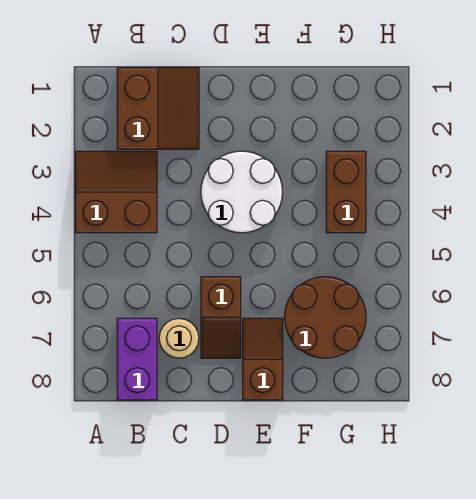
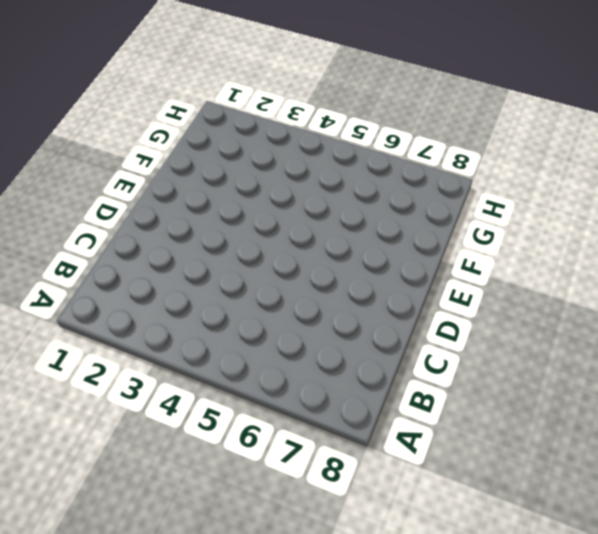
none -> brown 2x2 slope [75,151,157,233]
none -> brown 2x2 slope [117,68,199,149]

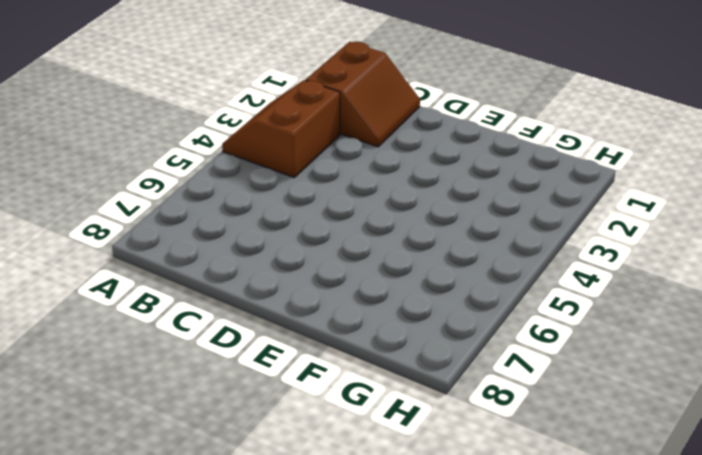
brown 2x2 slope [222,80,340,177] -> brown 2x2 slope turned to [75,151,157,233]
none -> purple 1x2 brick [117,318,157,400]
none -> tan 1x1 round brick [159,318,199,358]

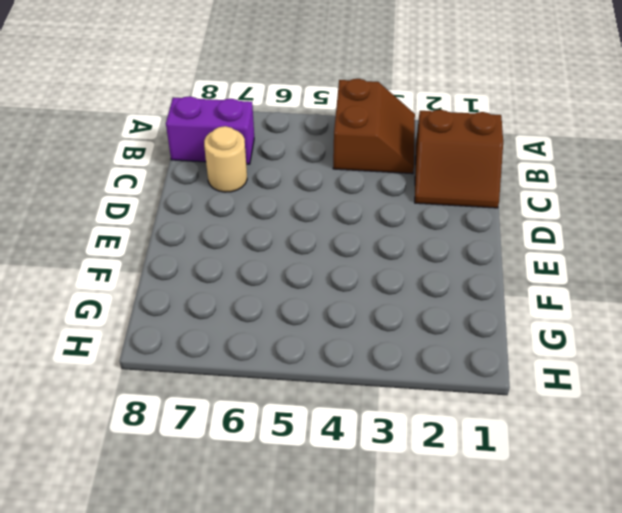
none -> white 2x2 round brick [201,151,282,233]
none -> brown 1x2 slope [201,277,241,358]

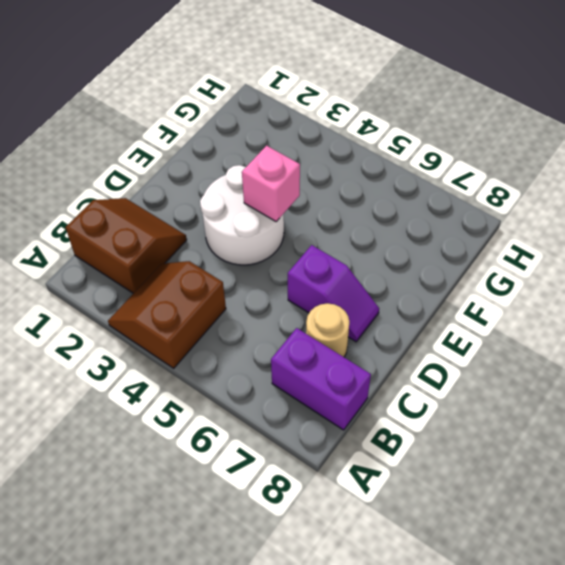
purple 1x2 slope [288,245,379,342] -> brown 1x2 slope [201,277,241,358]
pink 1x1 brick [242,145,300,222] -> none
none -> brown 1x2 slope [243,318,283,400]
none -> brown 2x2 round brick [285,277,366,358]

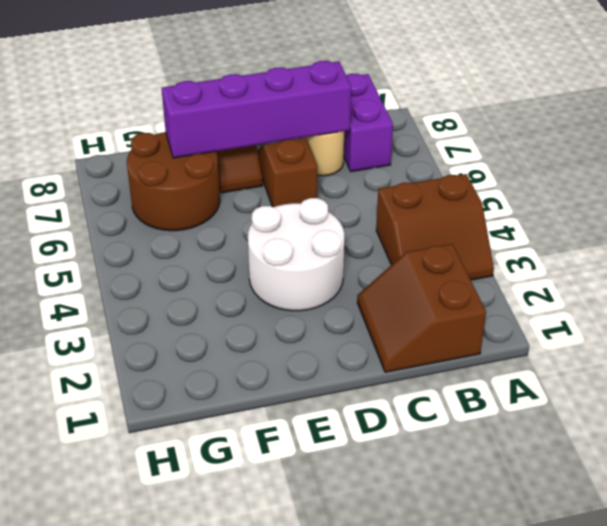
purple 1x4 brick [162,61,351,158] -> none
none -> brown 1x2 brick [326,151,366,233]

